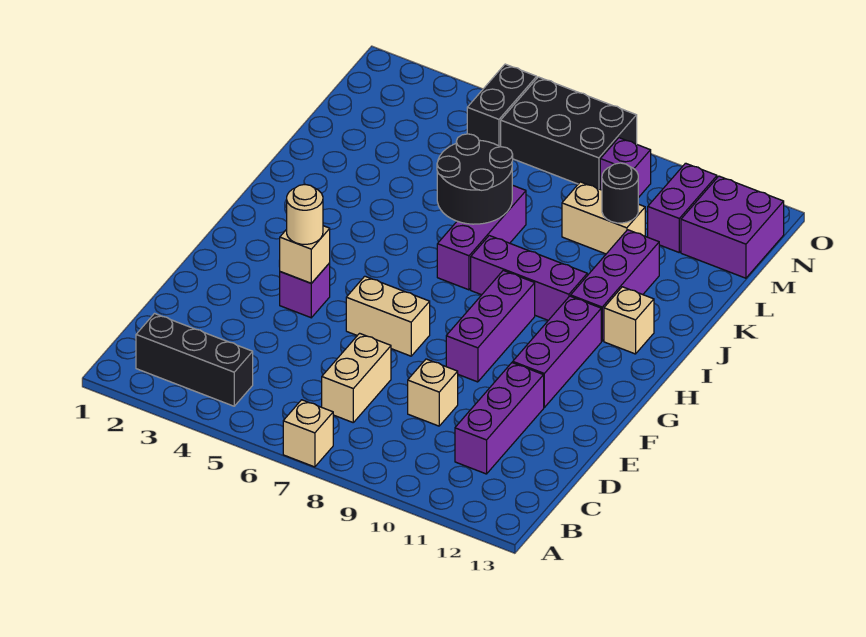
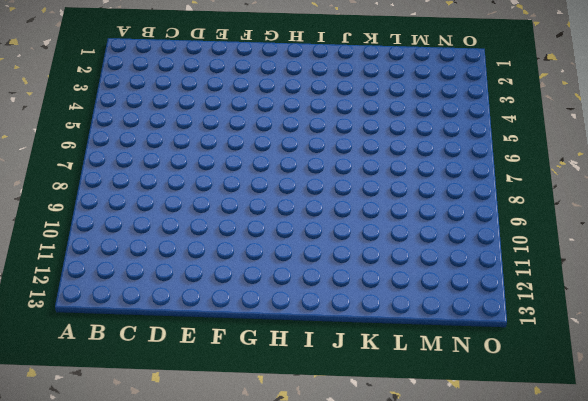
none -> tan 1x1 brick [283,400,333,467]
none -> black 1x3 brick [136,314,253,406]
none -> tan 1x2 brick [322,333,391,422]

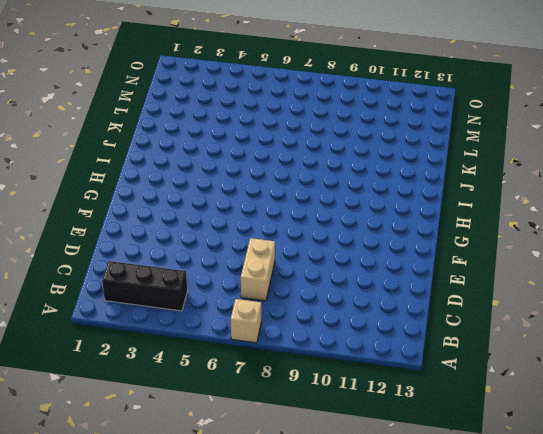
none -> purple 1x3 brick [455,363,544,474]
none -> tan 1x1 brick [408,359,458,426]
none -> purple 1x1 brick [280,263,330,318]

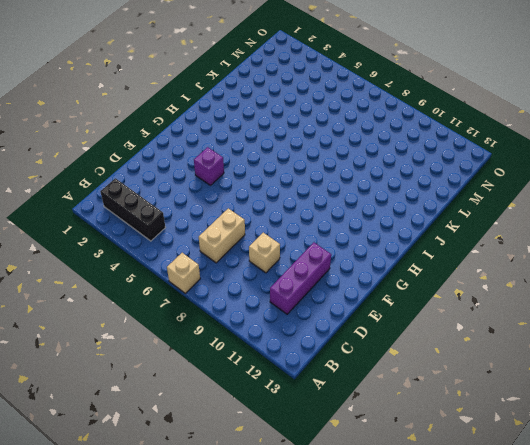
none -> tan 1x2 brick [346,276,430,356]
none -> purple 1x3 brick [446,271,535,382]
none -> purple 1x3 brick [513,296,601,407]

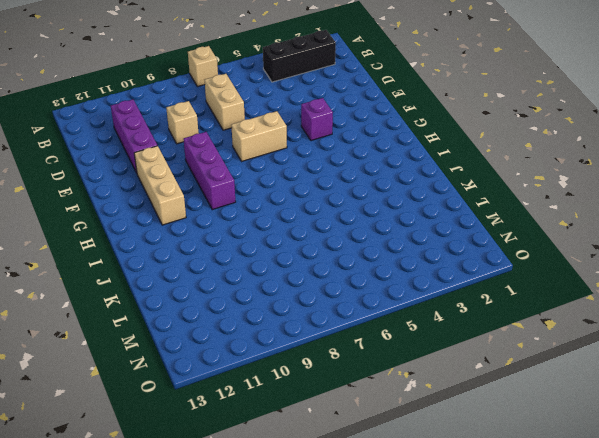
tan 1x3 brick [134,146,186,225] -> purple 1x3 brick [513,296,601,407]
none -> purple 1x3 brick [437,185,526,290]
none -> purple 1x3 brick [471,236,587,320]
none -> purple 1x3 brick [571,230,659,341]

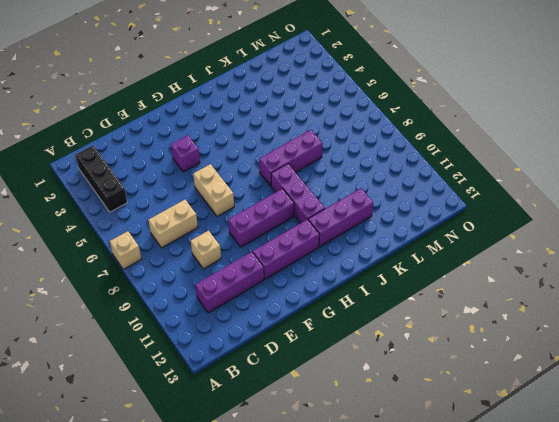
none -> tan 1x1 brick [604,287,654,354]
none -> tan 1x2 brick [562,182,645,254]
none -> purple 1x2 brick [648,163,717,252]

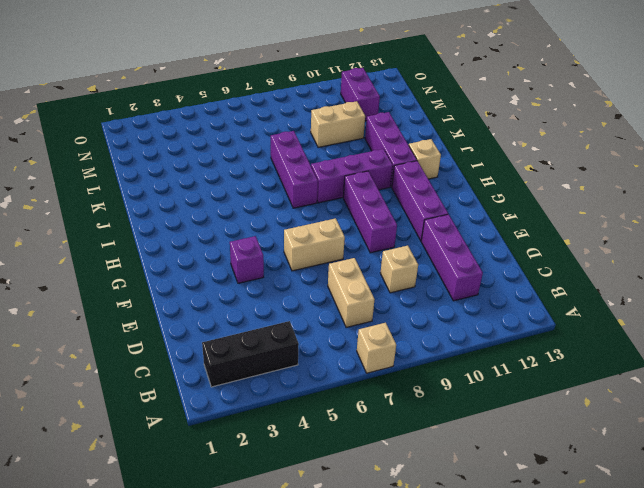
none -> purple 2x2 brick [681,176,784,278]
none -> black 1x2 brick [467,64,537,147]
none -> black 2x3 brick [501,77,637,189]

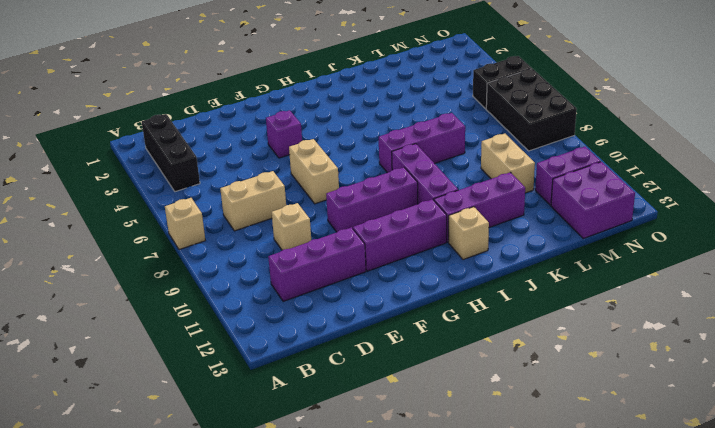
none -> purple 1x1 brick [600,138,651,198]
none -> tan 1x1 brick [280,226,330,283]
none -> black 2x2 round brick [437,134,513,224]

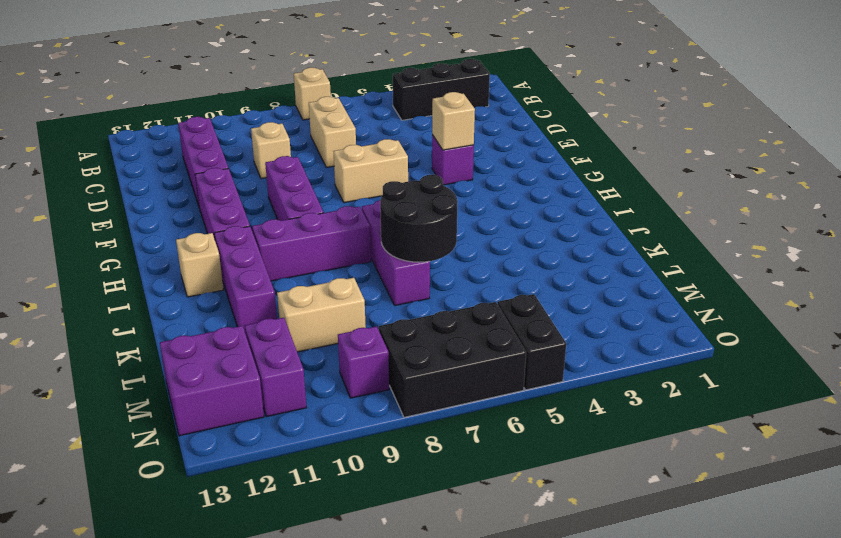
none -> black 1x1 round brick [602,163,638,223]
none -> tan 1x1 round brick [287,185,323,244]

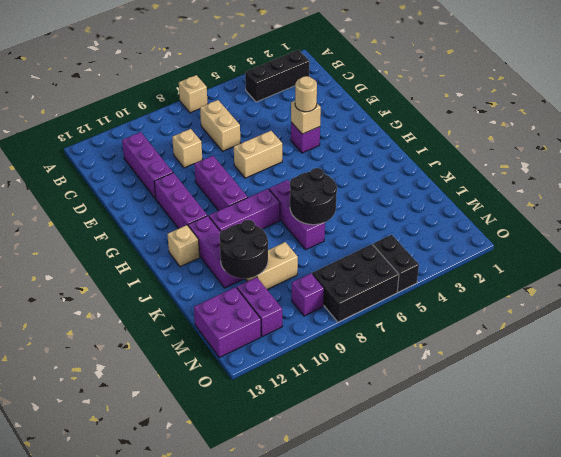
black 2x2 round brick [219,220,268,278] -> black 1x1 round brick [602,163,638,223]

